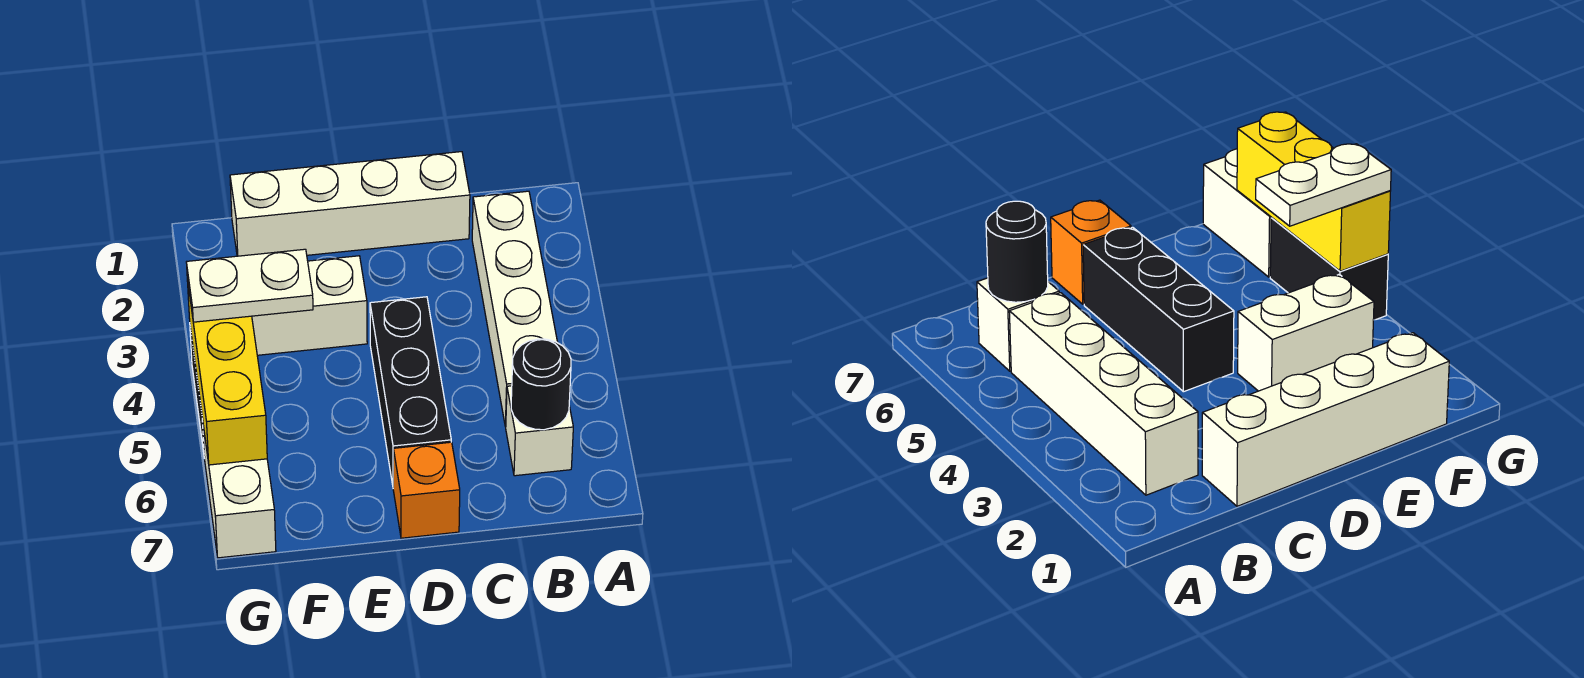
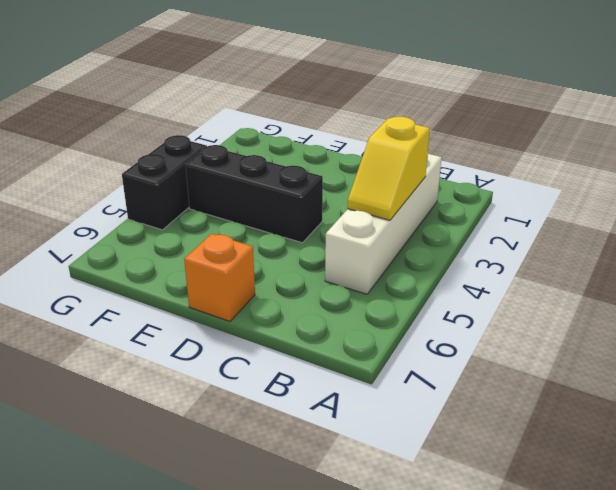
yellow 1x2 slope [347,117,430,220] -> none
black 1x3 brick [185,145,323,243] -> black 1x3 brick turned to [370,297,451,485]
none -> white 1x1 brick [506,386,573,476]
none -> white 1x4 brick [230,152,470,256]

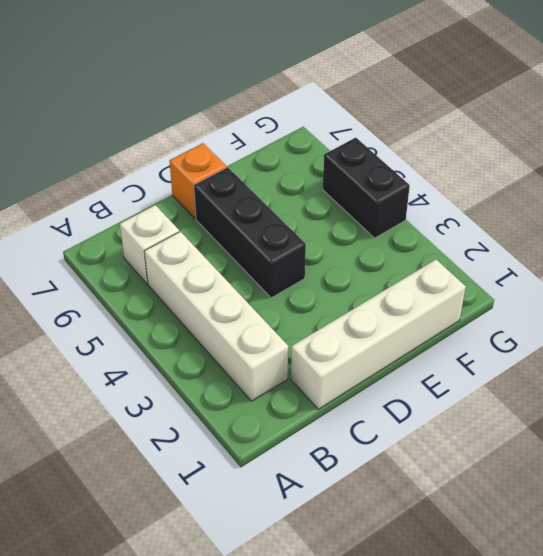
none -> white 1x2 brick [252,256,367,355]
none -> white 1x2 brick [203,426,276,558]

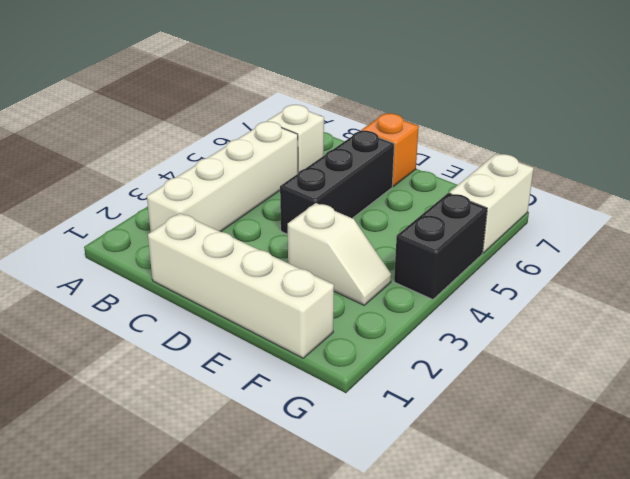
white 1x2 slope [288,203,391,305] -> white 1x2 brick [252,256,367,355]
none -> black 1x1 round brick [511,339,571,430]
none -> yellow 1x3 brick [187,279,267,465]

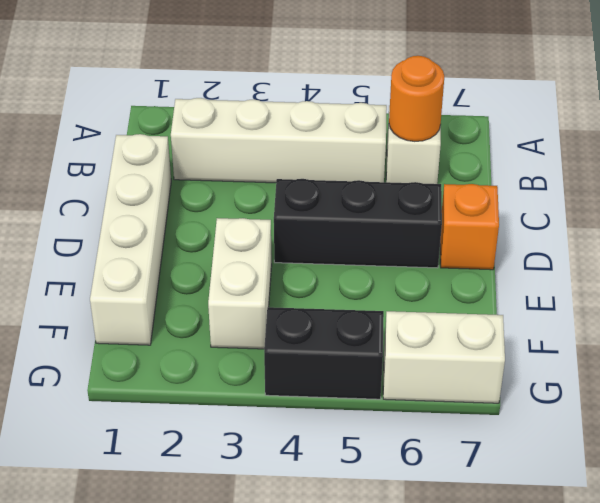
orange 1x1 round brick [389,56,444,141] -> black 1x1 round brick [511,339,571,430]
none -> yellow 1x3 brick [187,279,267,465]
none -> white 1x2 plate [186,249,313,322]

